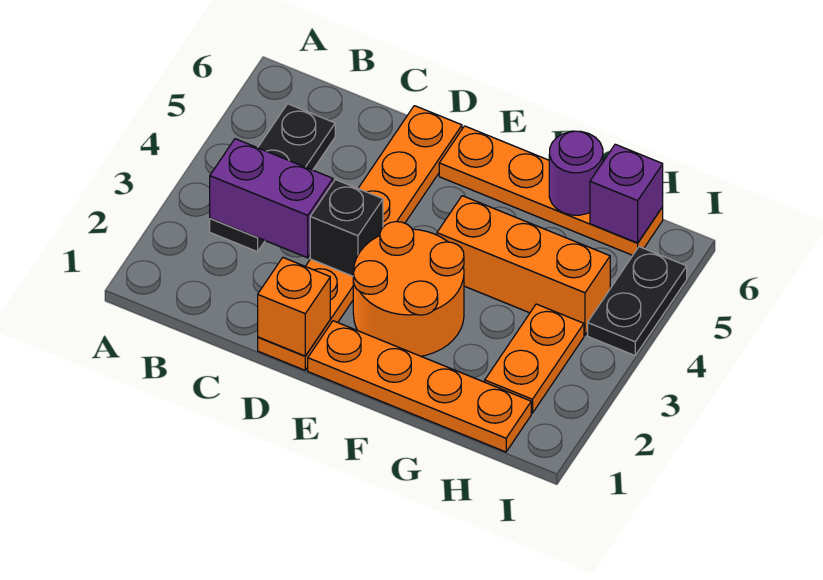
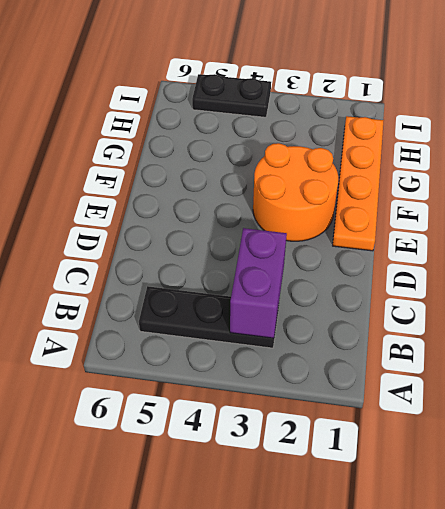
none -> orange 1x6 plate [258,106,462,370]
none -> orange 1x4 plate [439,126,663,255]
none -> orange 1x3 brick [437,196,610,335]

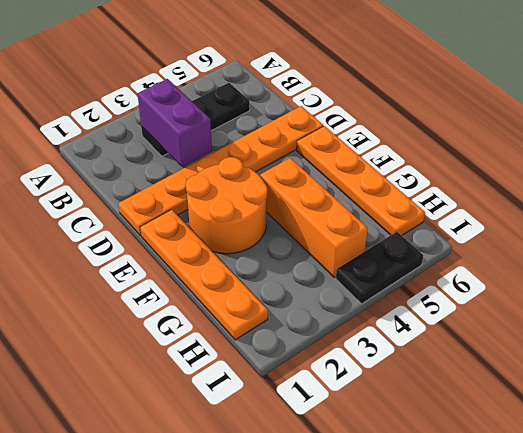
none -> orange 1x2 plate [485,304,584,413]
none -> orange 1x1 brick [258,258,330,356]
none -> black 1x1 brick [310,180,383,276]

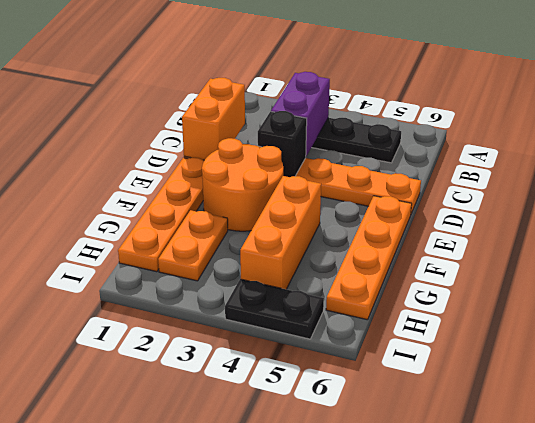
orange 1x2 brick [182,78,245,160] -> orange 1x1 brick [258,258,330,356]
orange 1x2 plate [158,210,228,281] -> orange 1x2 plate turned to [485,304,584,413]
none -> purple 1x1 round brick [549,131,603,215]
none -> purple 1x1 brick [590,144,663,243]

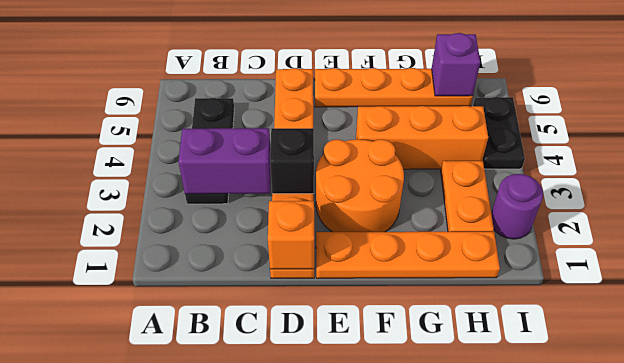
purple 1x1 round brick [491,174,543,239] -> purple 1x1 round brick moved to [549,131,603,215]

